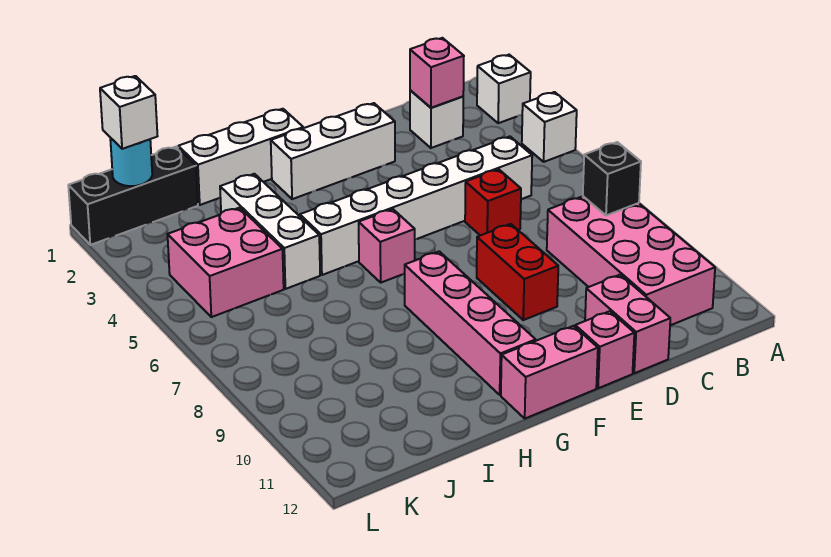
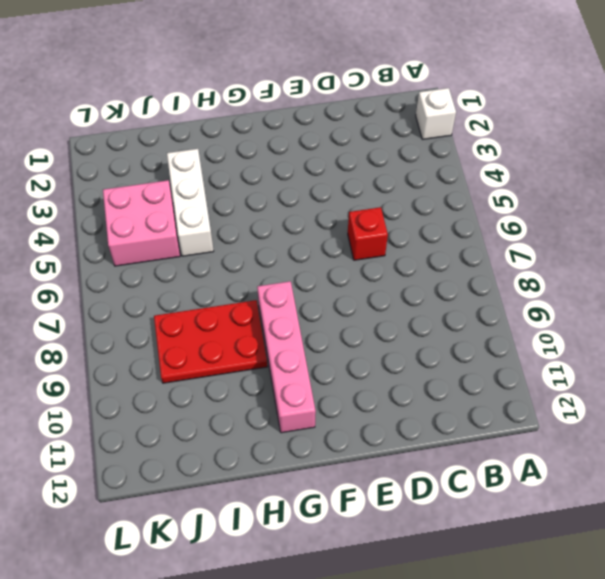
red 2x3 plate [154,300,268,383] -> none
none -> white 1x1 brick [522,92,577,162]
none -> pink 2x4 brick [547,196,715,325]
none -> white 1x1 brick [410,90,463,148]

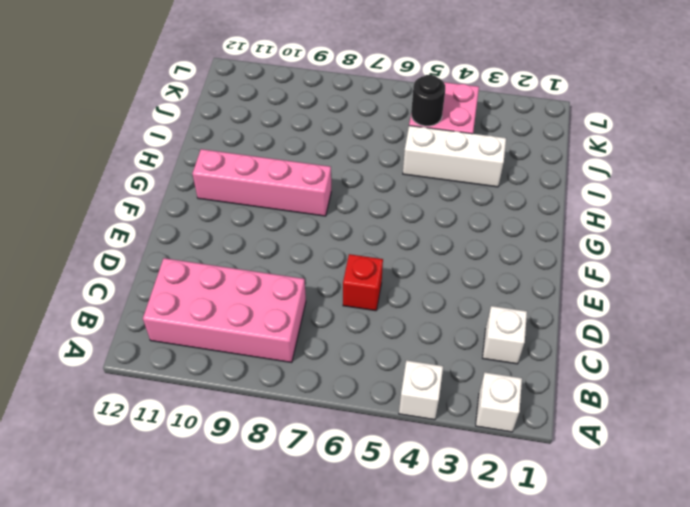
black 1x1 round brick [411,75,445,126] -> none
none -> white 1x6 brick [300,136,532,275]
none -> pink 1x2 brick [585,275,670,373]
none -> white 1x3 brick [271,103,395,199]

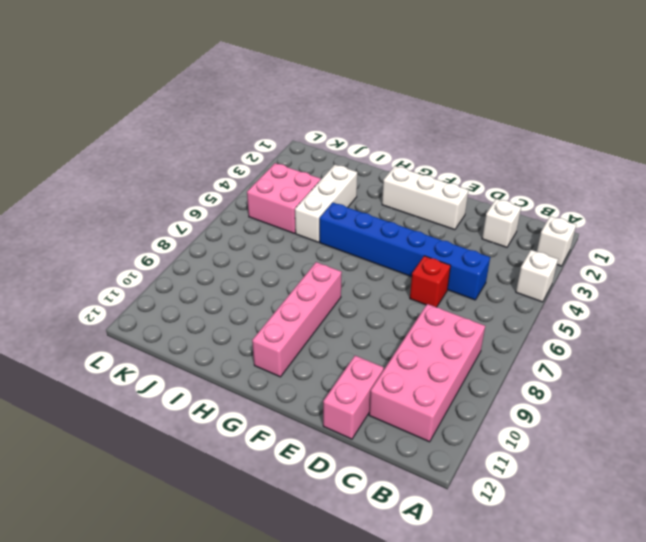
blue 1x6 brick [320,203,490,300] -> white 1x6 brick [300,136,532,275]
none -> red 1x2 brick [477,224,558,320]
none -> pink 1x1 brick [575,311,634,388]
none -> pink 1x2 brick [501,326,598,418]

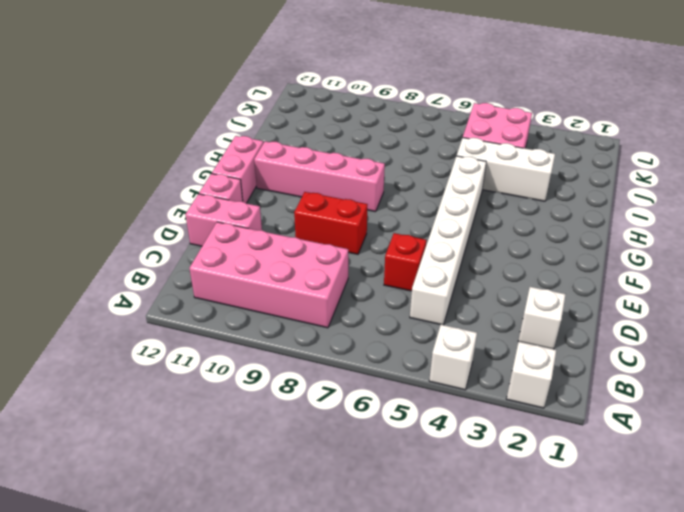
none -> white 1x3 brick [271,103,395,199]
none -> white 1x3 brick [178,109,303,205]
none -> pink 1x1 brick [359,209,415,283]

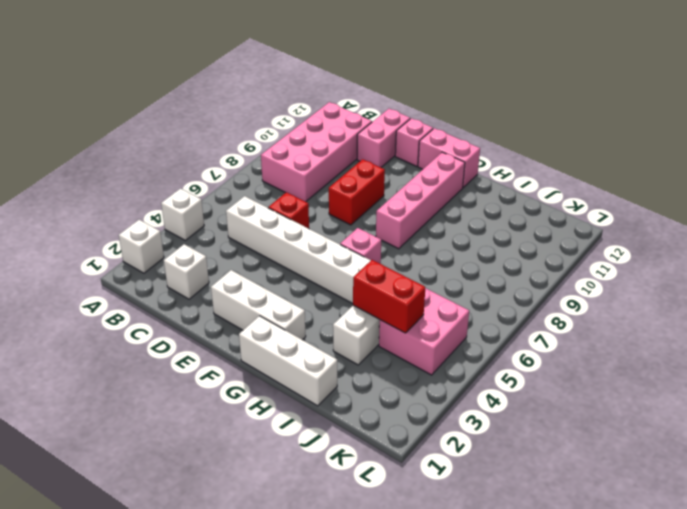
red 1x2 brick [353,260,425,333] -> none
none -> black 1x3 brick [68,147,198,245]
none -> black 1x1 brick [583,142,641,215]
none -> pink 1x1 brick [410,38,464,108]

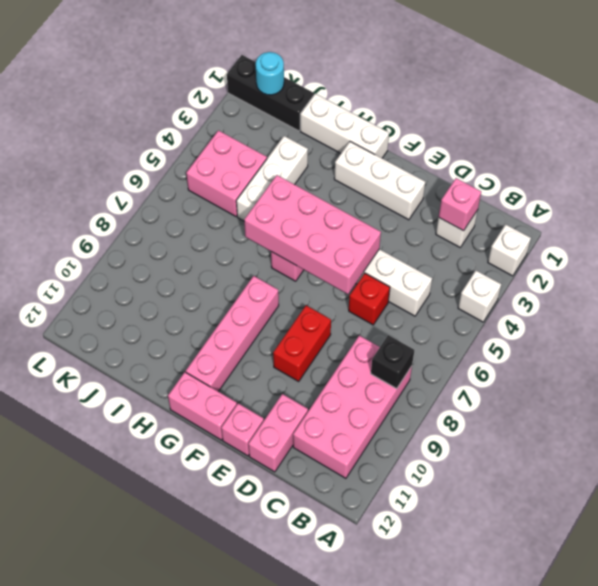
pink 2x4 brick [244,175,381,294] -> none
none -> white 1x1 brick [100,76,157,149]

